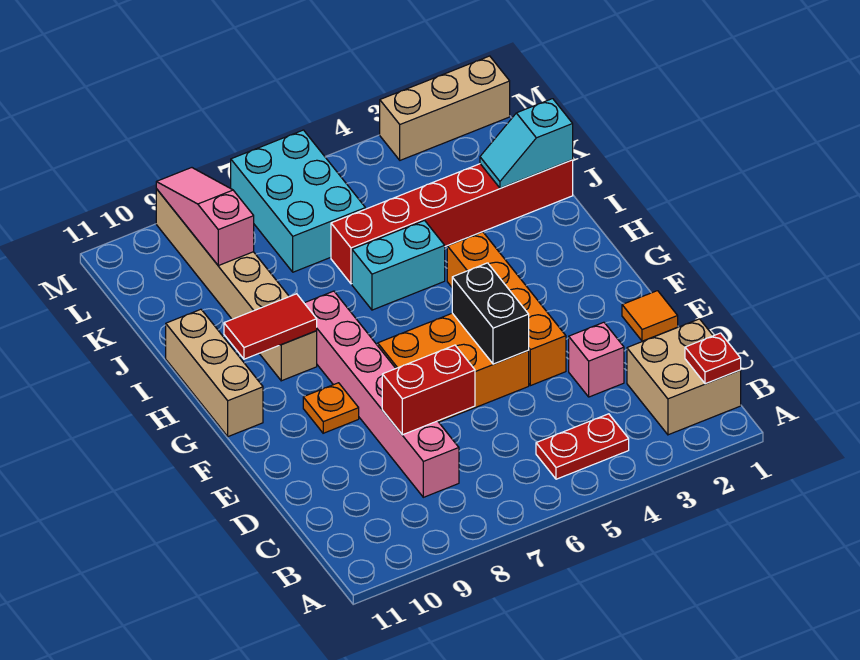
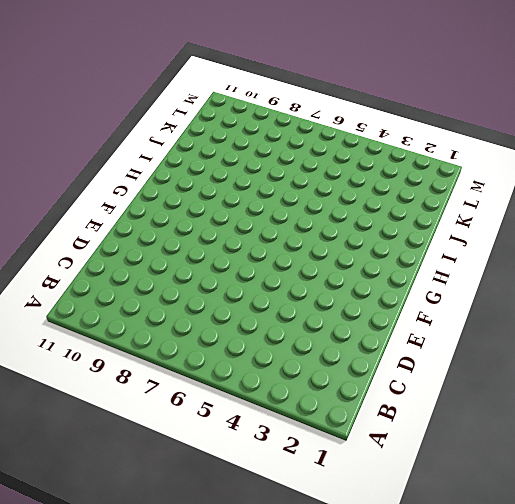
none -> tan 2x2 brick [627,319,741,435]
none -> red 1x2 plate [536,414,629,479]
none -> pink 1x6 brick [304,291,459,497]

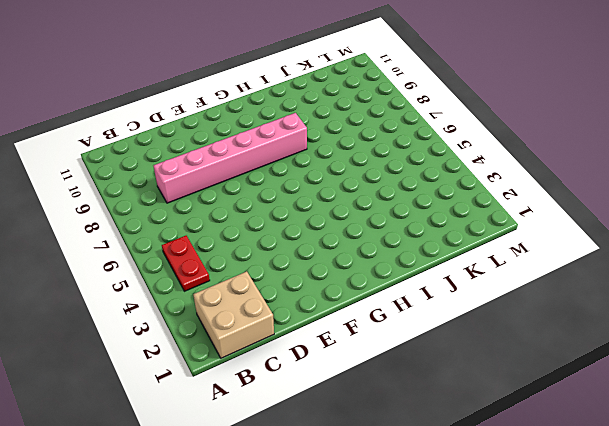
none -> pink 1x1 brick [569,322,624,397]
none -> orange 1x1 tile [622,291,678,341]
none -> orange 1x4 brick [447,232,566,386]

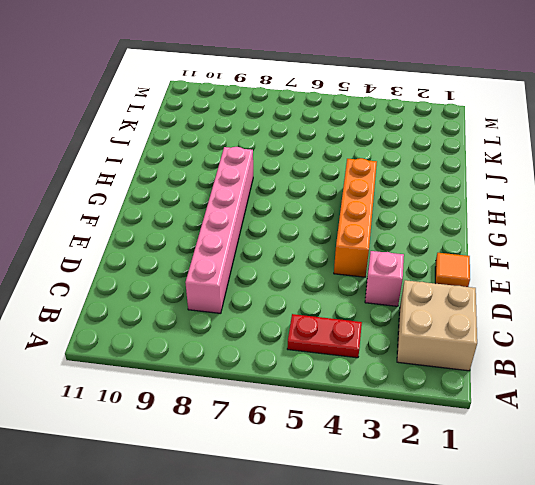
none -> orange 2x3 brick [378,313,529,422]
none -> orange 1x1 plate [303,383,359,433]
none -> tan 1x3 brick [166,309,263,437]

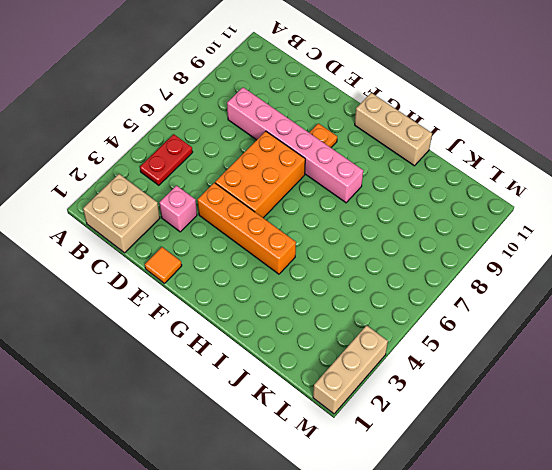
none -> tan 1x6 brick [156,189,317,381]
none -> cyan 1x2 brick [352,220,445,310]
none -> red 1x6 brick [331,160,573,284]

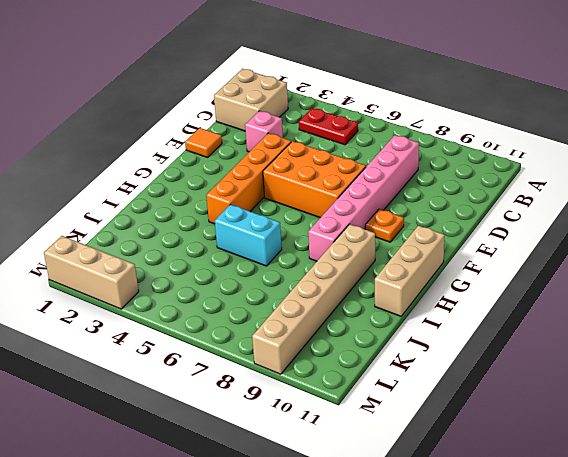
none -> red 1x6 brick [331,160,573,284]
none -> cyan 2x3 brick [231,130,365,272]
none -> red 1x1 plate [685,333,741,384]

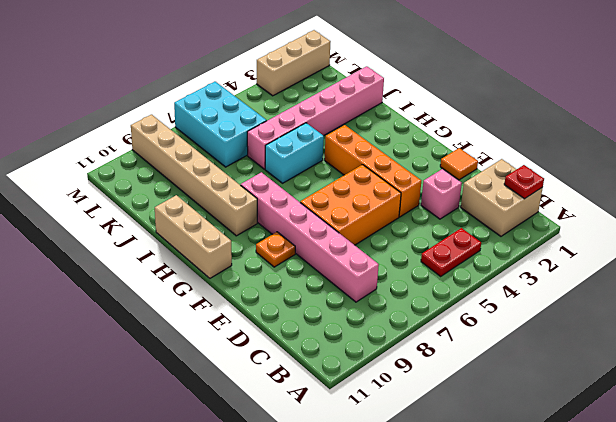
pink 1x6 brick [247,66,384,169] -> red 1x6 brick [331,160,573,284]
none -> red 1x2 brick [382,345,475,435]
none -> black 1x2 brick [452,263,529,364]
none -> red 1x2 tile [224,294,317,359]

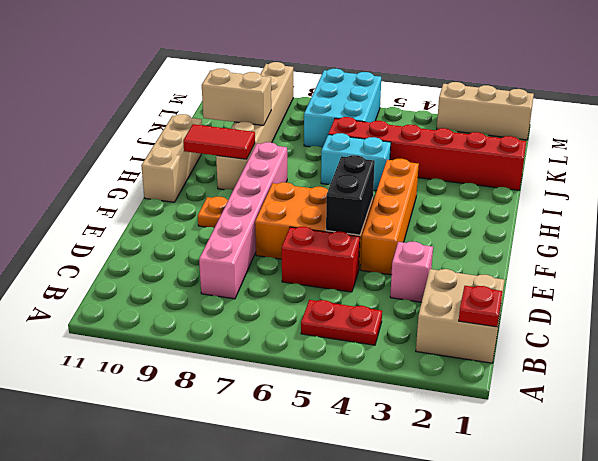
red 1x2 brick [282,227,360,292] -> red 1x2 brick moved to [382,345,475,435]
tan 1x2 brick [202,69,271,125] -> none
none -> orange 1x1 tile [622,291,678,341]
none -> cyan 1x2 slope [480,99,573,188]
none -> pink 1x3 slope [156,168,254,266]

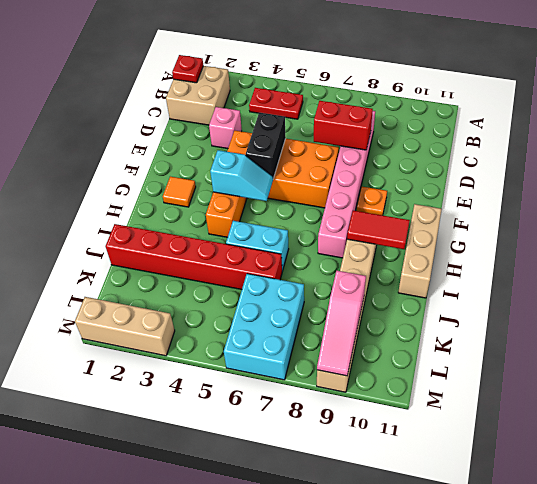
orange 1x1 tile [163,177,196,207] -> orange 1x1 tile moved to [622,291,678,341]
cyan 1x2 slope [210,150,273,201] -> cyan 1x2 slope moved to [480,99,573,188]

